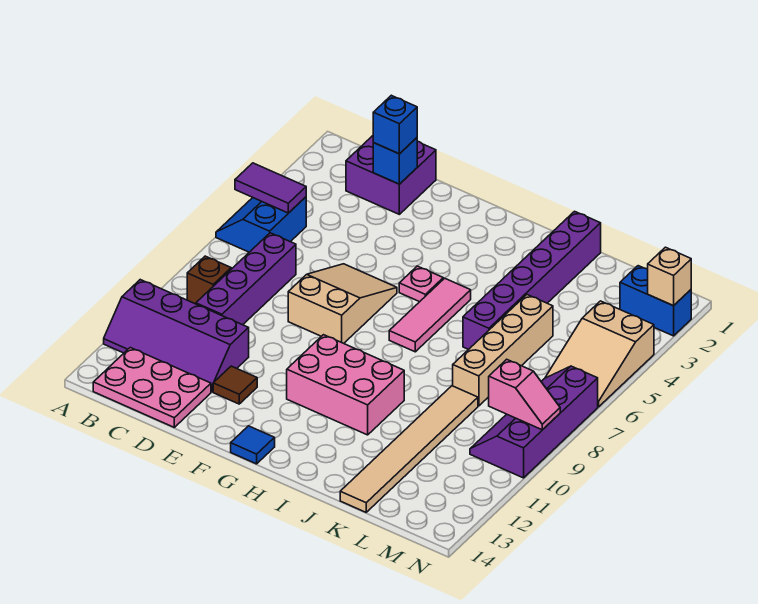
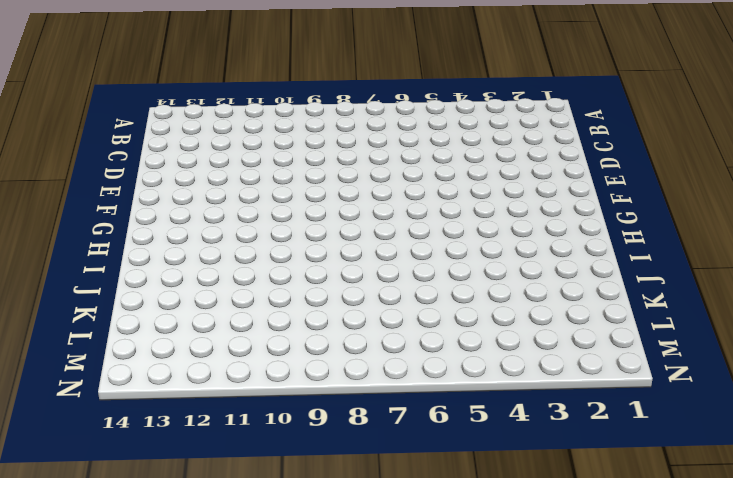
none -> blue 2x2 slope [216,197,306,252]
none -> purple 2x4 slope [104,280,249,392]
none -> brown 1x1 brick [187,256,231,304]

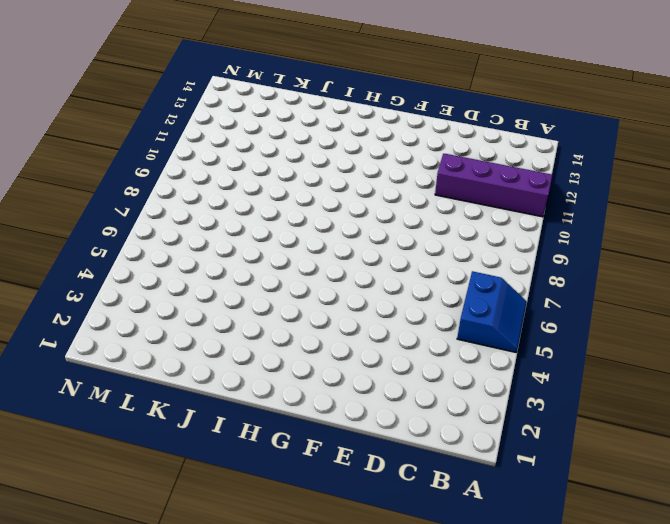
none -> brown 1x1 brick [187,256,231,304]
none -> pink 2x3 plate [93,348,211,427]
none -> purple 2x2 brick [346,136,436,214]

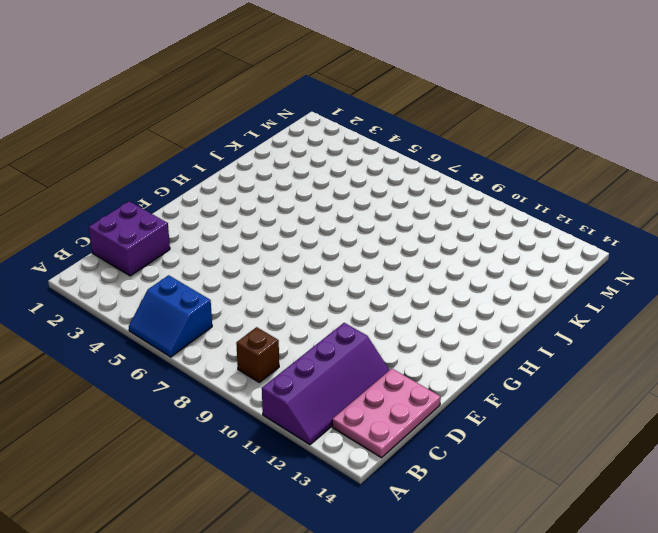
none -> purple 1x4 brick [196,233,296,325]
none -> tan 2x3 slope [288,264,397,343]
none -> brown 1x1 tile [213,366,257,404]

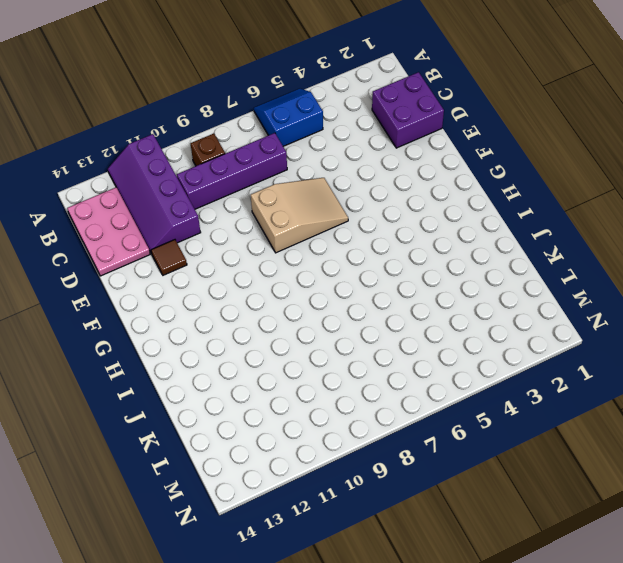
none -> pink 1x1 plate [399,266,443,302]
none -> pink 2x3 brick [287,335,404,435]
none -> blue 1x1 tile [231,426,275,464]

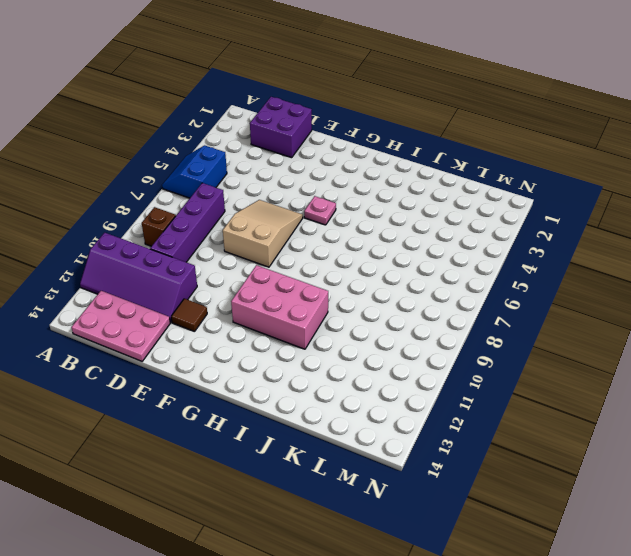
none -> blue 1x1 tile [231,426,275,464]
none -> pink 1x3 tile [389,278,471,352]
none -> purple 1x6 brick [463,211,601,349]

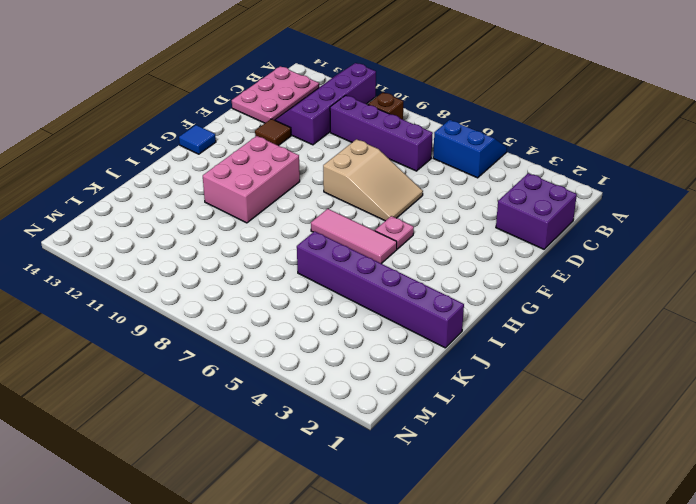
none -> tan 1x4 brick [453,295,553,406]
none -> tan 1x6 tile [340,386,478,512]
none -> blue 1x2 brick [620,266,691,336]

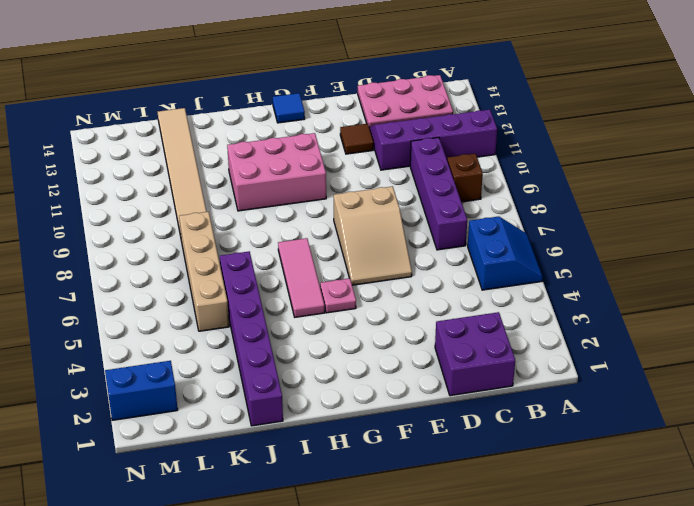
none -> tan 2x3 slope [545,301,654,407]
none -> purple 2x4 slope [470,366,598,478]
none -> purple 1x2 tile [235,163,306,213]

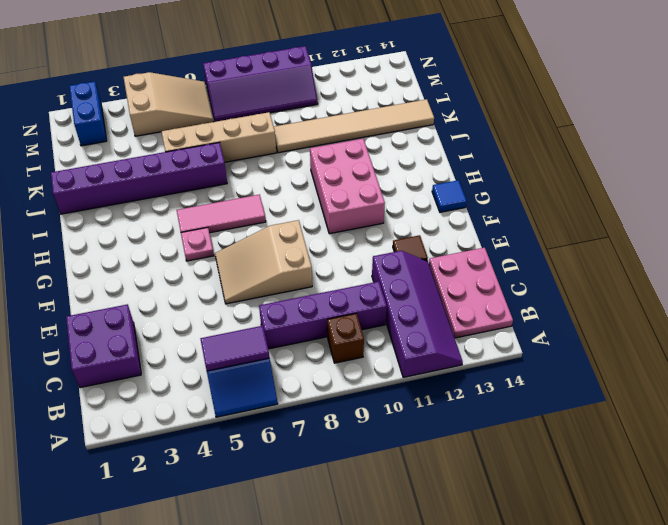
purple 1x2 tile [201,326,269,371] -> purple 1x2 tile turned to [235,163,306,213]
none -> blue 1x1 brick [373,138,417,184]
none -> pink 1x2 slope [489,359,560,430]
none -> tan 1x1 brick [648,247,691,306]

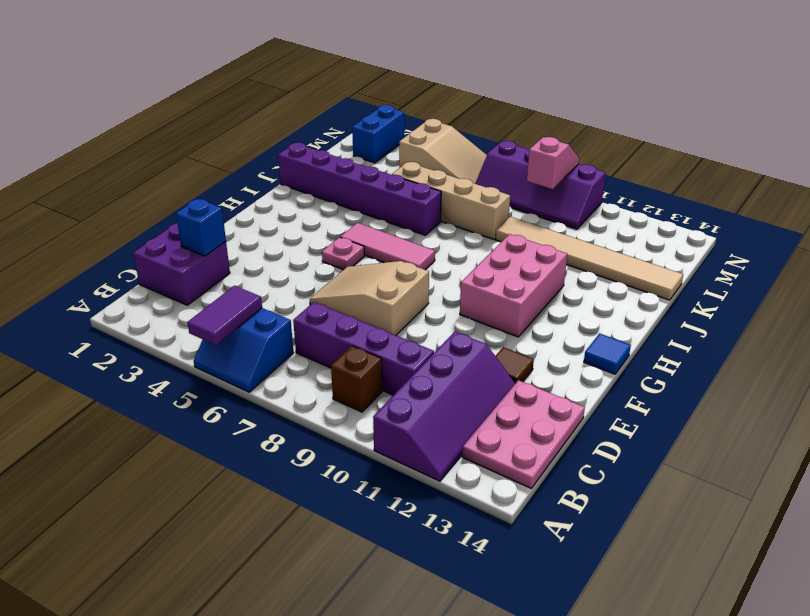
none -> tan 1x1 brick [648,247,691,306]
none -> blue 1x1 brick [373,95,417,154]

